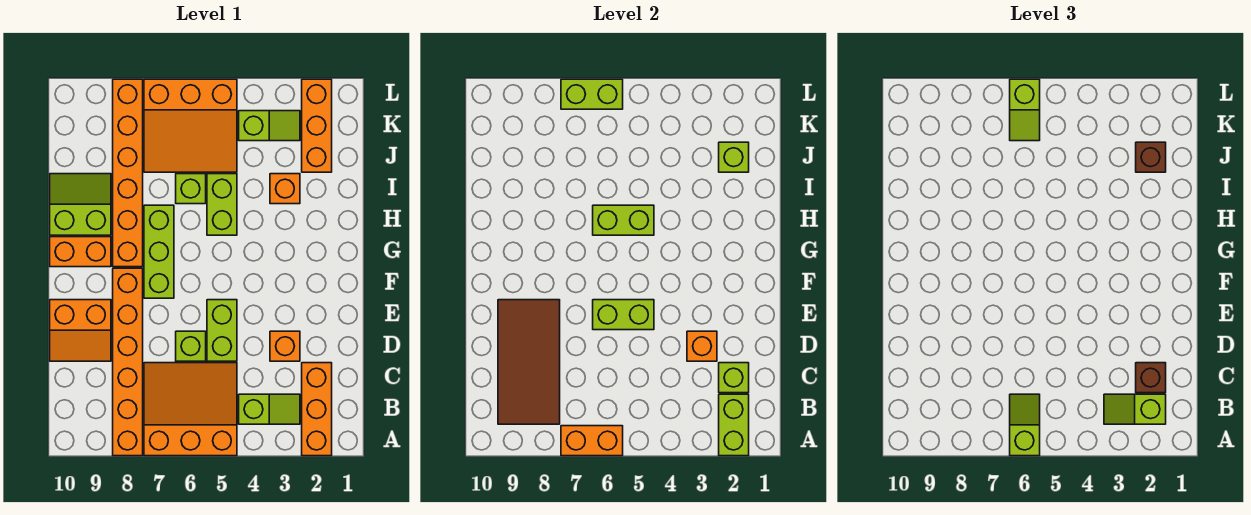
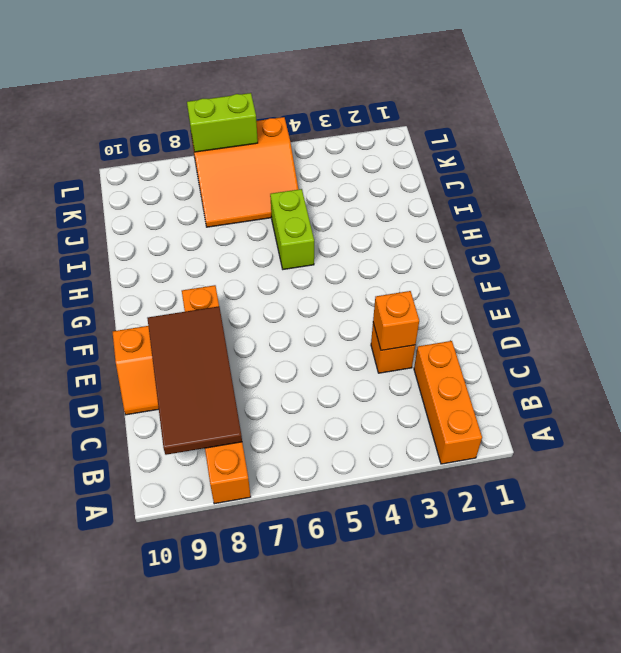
none -> orange 3x3 slope [144,363,237,456]
none -> lime 1x2 slope [239,394,300,424]
none -> lime 1x2 brick [207,300,237,361]
none -> lime 1x1 brick [176,331,206,361]

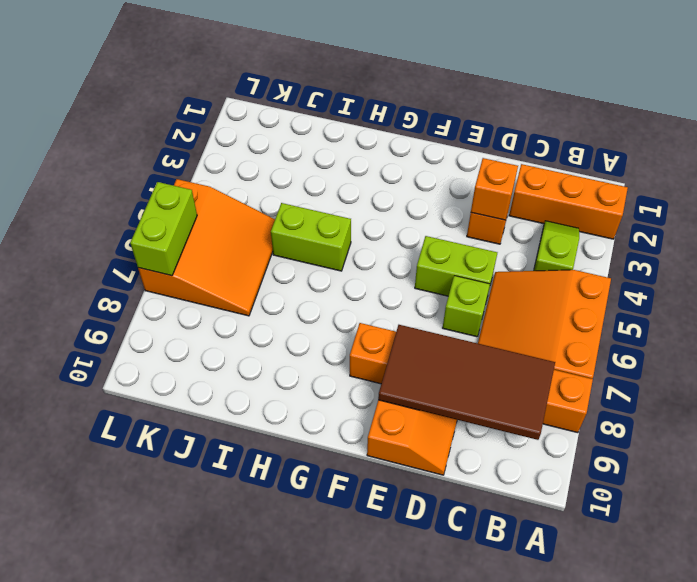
none -> lime 1x3 brick [144,205,174,298]
none -> orange 1x6 brick [113,79,143,267]
none -> orange 1x2 brick [50,237,111,267]
none -> lime 2x2 slope [50,174,111,235]

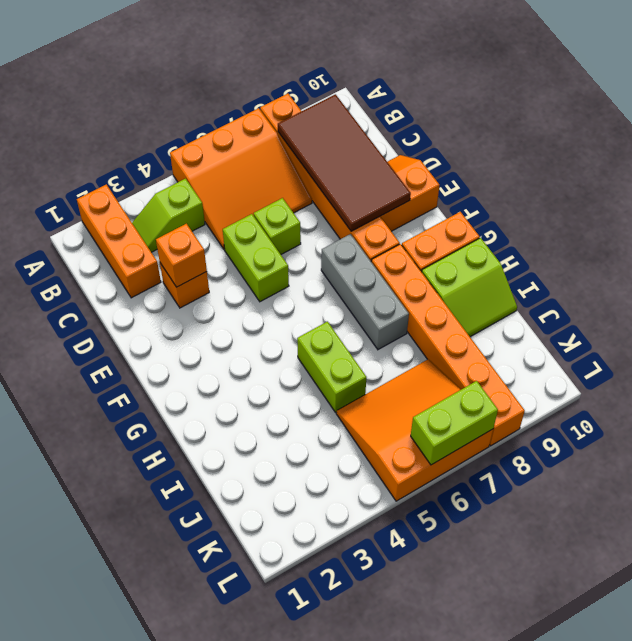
grey 1x3 brick [321,234,409,350] -> lime 1x3 brick [144,205,174,298]
none -> orange 1x1 brick [270,174,300,204]
none -> lime 1x1 brick [176,174,206,204]
none -> orange 1x3 brick [302,79,332,172]
none -> lime 1x2 slope [239,111,300,141]

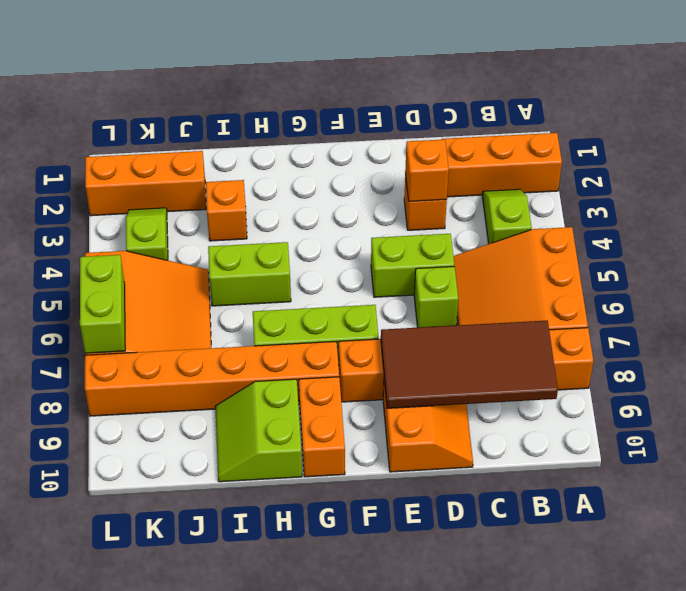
none -> lime 1x1 brick [176,174,206,204]
none -> lime 1x2 brick [719,394,749,456]
none -> orange 1x2 brick [561,426,623,456]
none -> lime 1x1 brick [719,363,749,393]

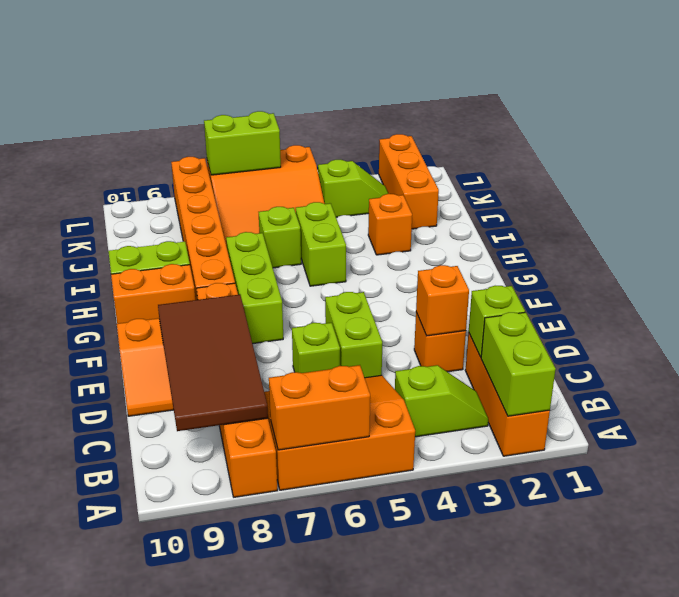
none -> lime 1x2 brick [593,300,654,330]
none -> lime 1x2 brick [593,205,654,235]
none -> lime 1x1 brick [719,142,749,172]
none -> lime 1x2 slope [1010,394,1040,456]

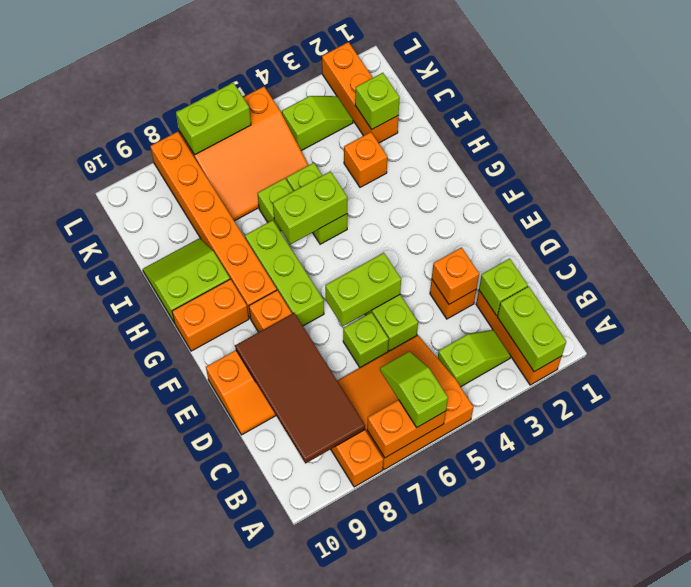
none -> lime 1x2 slope [1104,394,1166,424]
none -> brown 1x1 brick [1136,363,1166,393]
none -> brown 1x1 brick [1136,142,1166,172]
none -> lime 1x2 slope [1010,79,1040,141]

